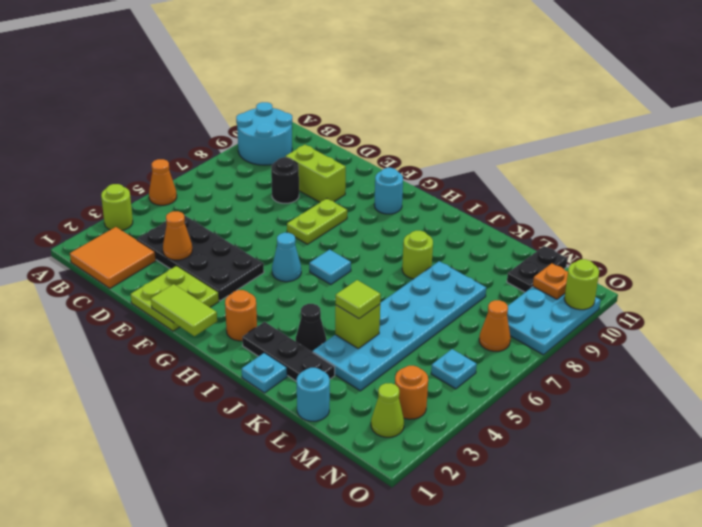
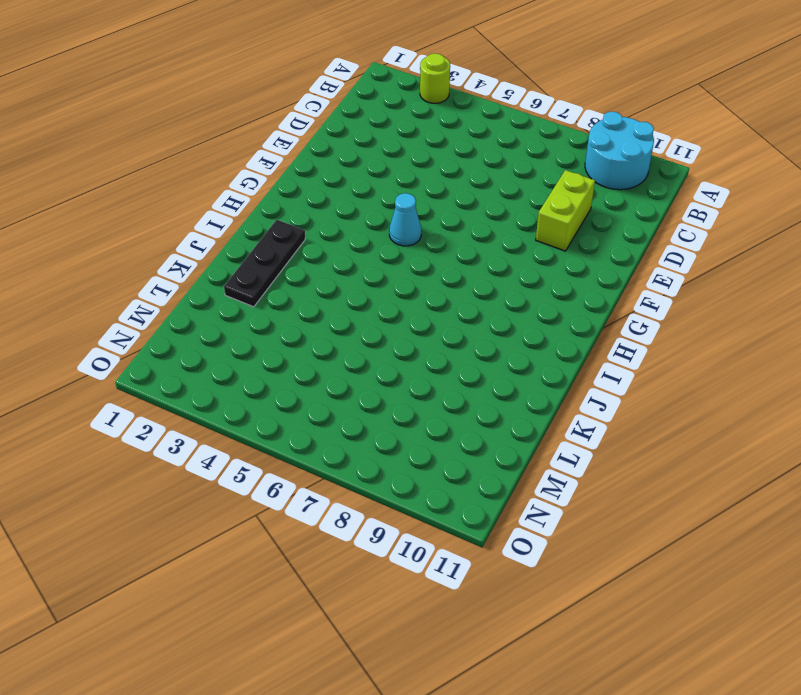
none -> orange 1x1 cone [149,159,177,205]
none -> orange 2x2 tile [70,227,156,288]
none -> black 2x4 plate [137,215,264,301]
none -> black 1x1 round brick [271,157,299,203]

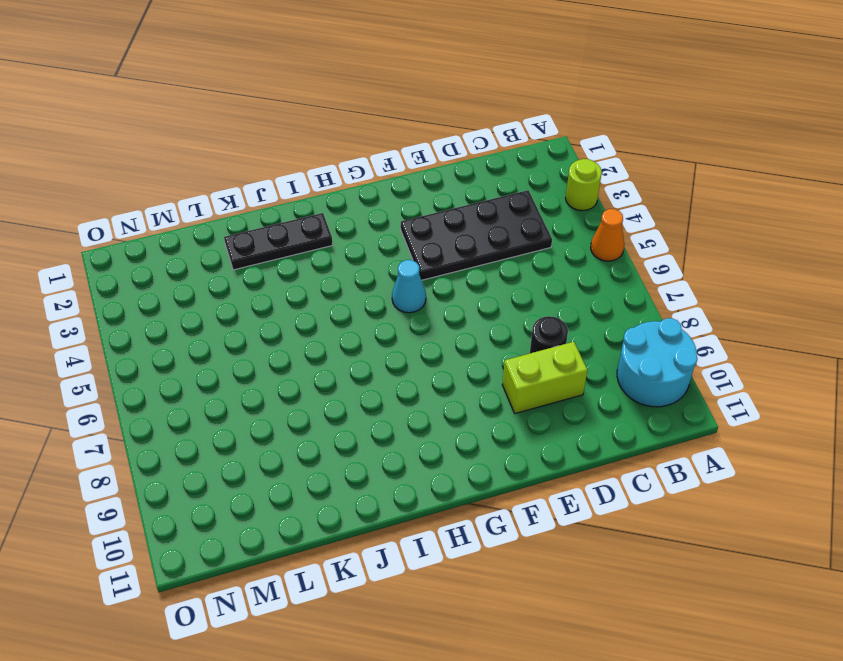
none -> orange 2x2 tile [70,227,156,288]
none -> lime 2x2 plate [131,266,219,331]
none -> lime 1x2 plate [287,199,347,244]
none -> cyan 1x1 round brick [374,168,403,214]

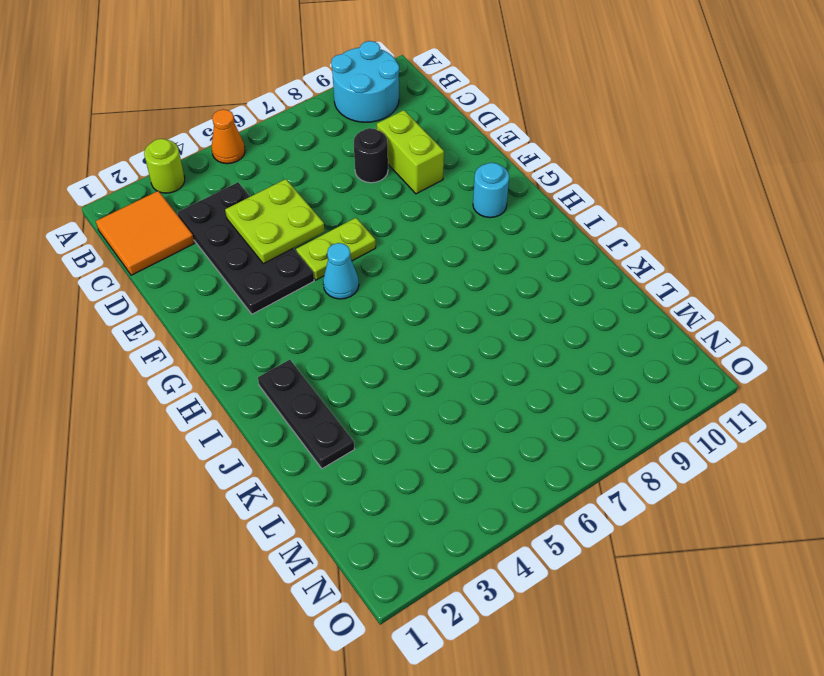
lime 2x2 plate [225,179,325,264] -> lime 2x2 plate moved to [131,266,219,331]
lime 1x2 plate [296,218,376,280] -> lime 1x2 plate moved to [287,199,347,244]
none -> orange 1x1 round brick [225,290,257,341]
none -> cyan 1x1 tile [309,250,351,285]
none -> cyan 1x1 plate [242,353,287,393]
none -> black 1x1 cone [296,304,326,352]

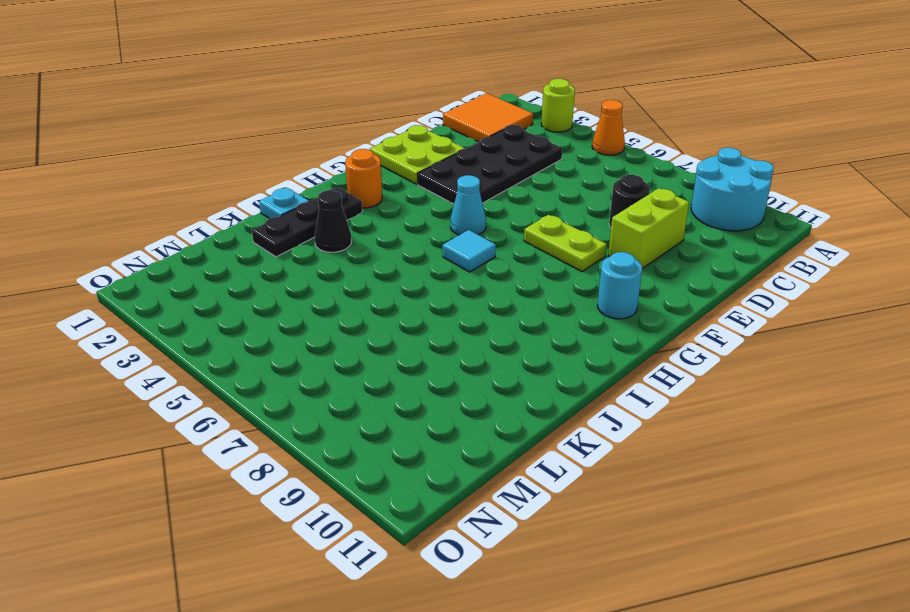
none -> lime 1x1 round brick [402,231,433,279]
none -> cyan 2x6 plate [313,261,486,391]
none -> cyan 1x1 round brick [297,368,330,421]
none -> black 1x2 plate [507,246,567,292]

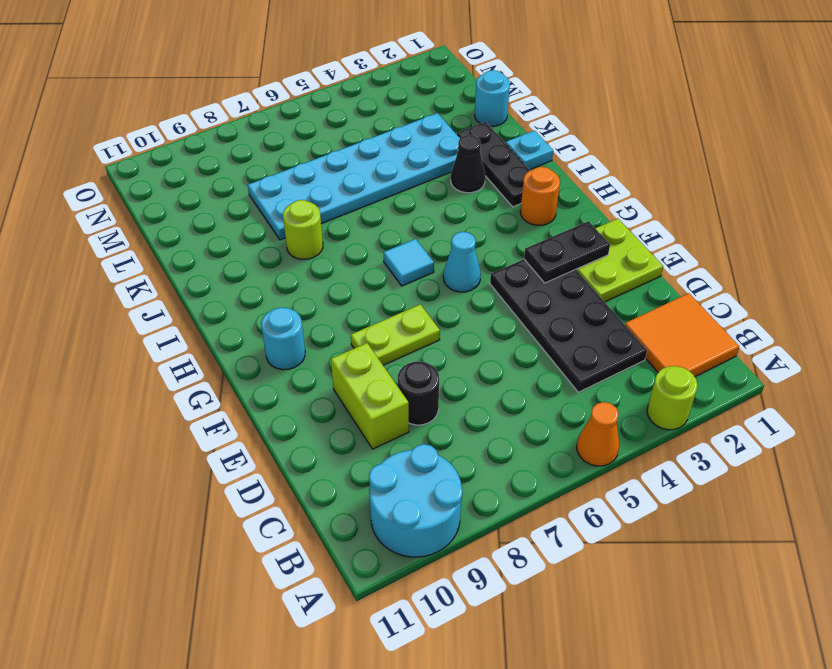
black 1x2 plate [524,221,610,283] -> black 1x2 plate moved to [507,246,567,292]
none -> lime 1x1 cone [371,383,404,437]
none -> orange 1x1 round brick [395,366,428,419]
none -> cyan 1x1 plate [431,349,477,389]
none -> orange 1x1 cone [479,300,511,351]

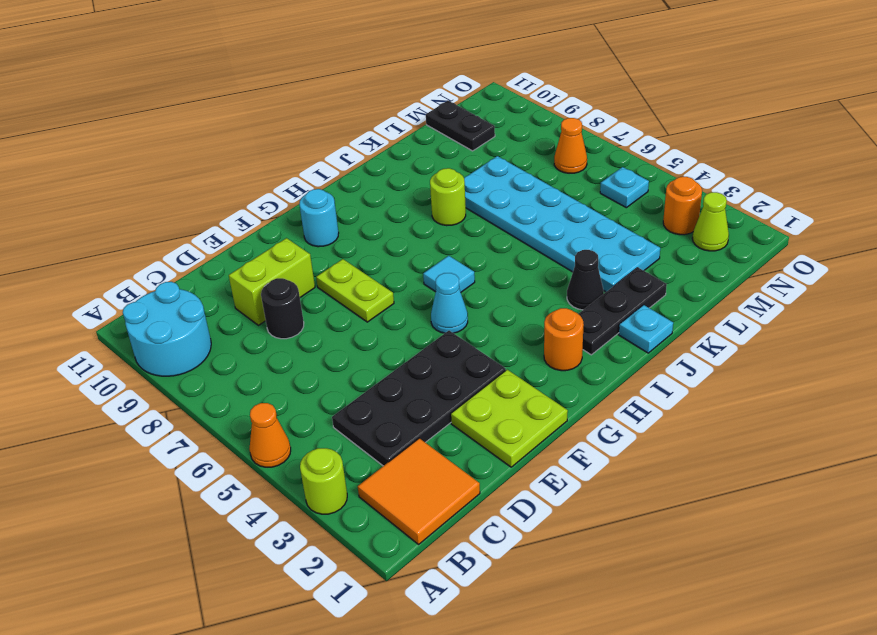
none -> cyan 1x1 round brick [297,368,330,421]
none -> cyan 2x3 plate [507,287,601,355]
none -> orange 1x1 cone [163,211,192,260]
none -> lime 1x2 tile [151,284,217,336]

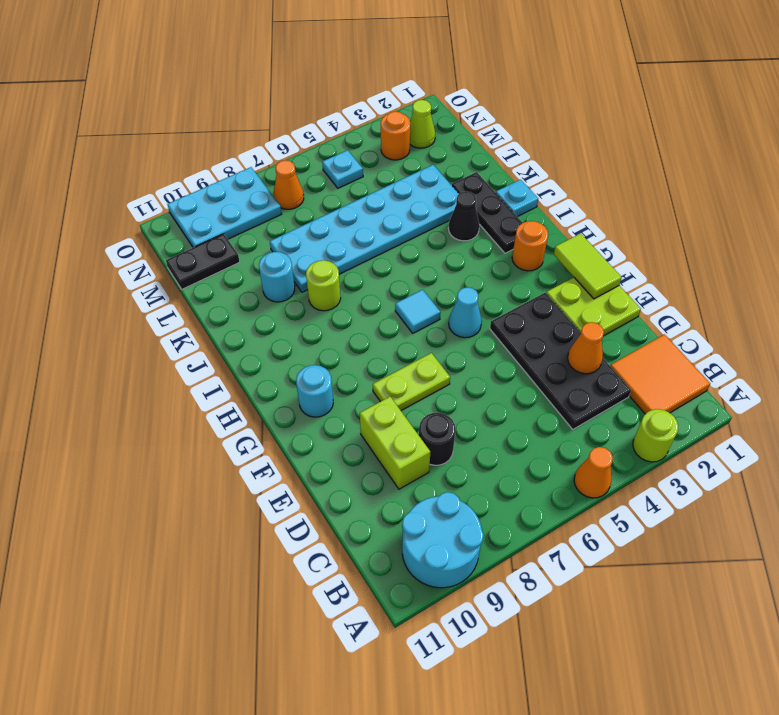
cyan 1x1 round brick [259,252,295,302] -> cyan 1x1 round brick moved to [297,368,330,421]
none -> lime 1x1 brick [335,304,380,349]
none -> orange 1x1 plate [533,263,568,299]
none -> lime 1x1 round brick [564,259,599,310]
none -> lime 1x1 tile [336,280,381,319]

